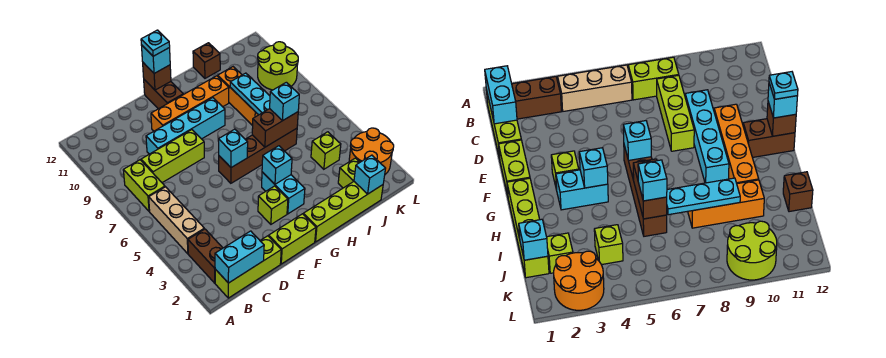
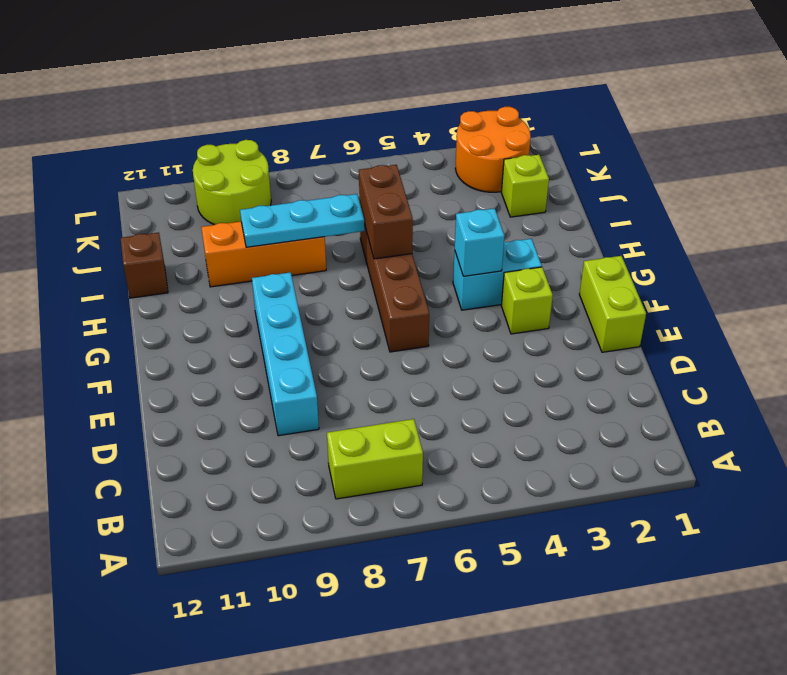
none -> lime 1x3 brick [215,236,281,298]
none -> brown 1x2 brick [188,229,223,283]
none -> tan 1x3 brick [149,187,204,254]

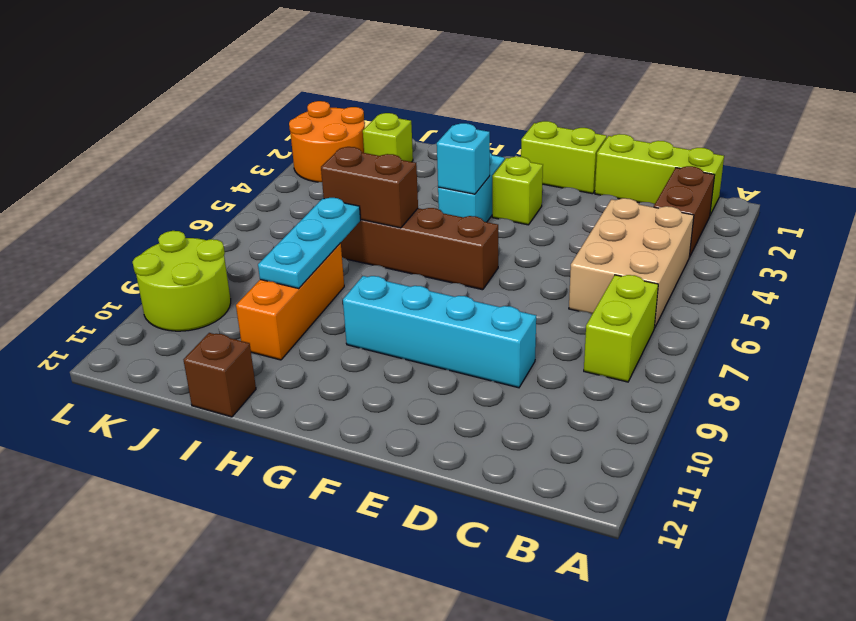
tan 2x3 brick [569,198,694,328] -> tan 1x3 brick [149,187,204,254]
none -> lime 1x3 brick [141,130,204,183]
none -> orange 1x4 brick [151,76,229,131]
none -> brown 1x2 brick [144,80,183,109]

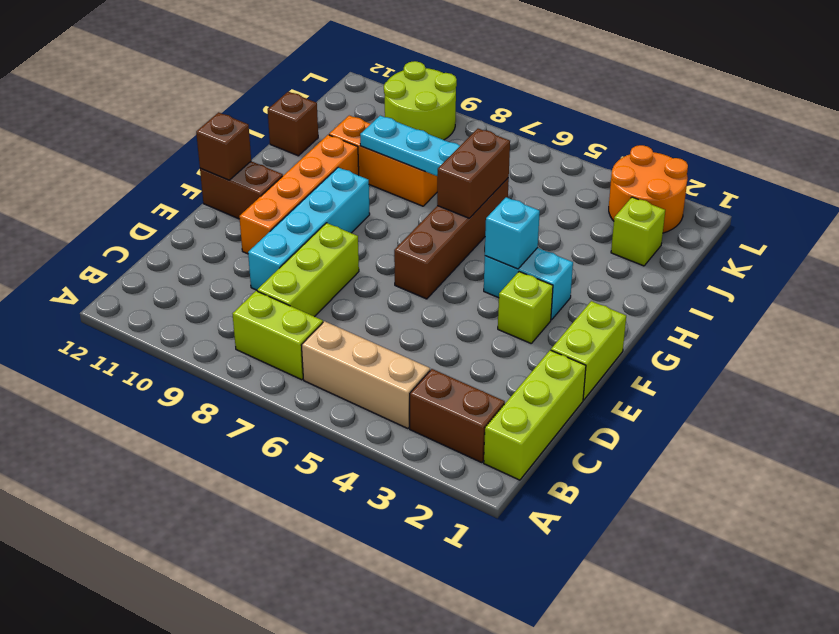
none -> lime 1x4 brick [303,181,383,242]
none -> lime 1x1 brick [311,132,341,169]
none -> cyan 1x2 brick [215,231,264,283]

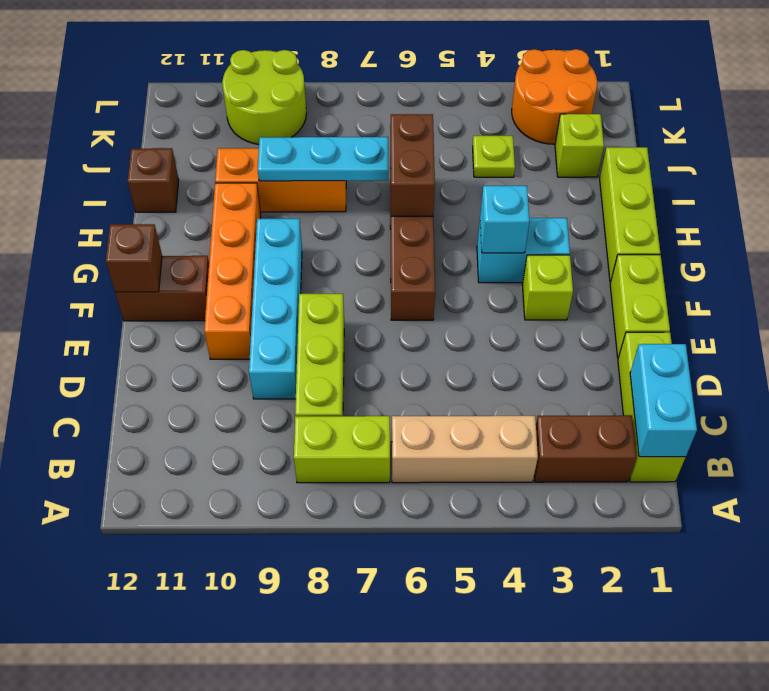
lime 1x3 brick [600,147,660,282] -> lime 1x4 brick [303,181,383,242]
lime 1x1 plate [473,136,515,177] -> lime 1x1 brick [311,132,341,169]
none -> cyan 1x1 brick [218,129,248,167]
none -> cyan 1x1 brick [354,155,386,194]
none -> cyan 1x1 brick [141,45,170,73]

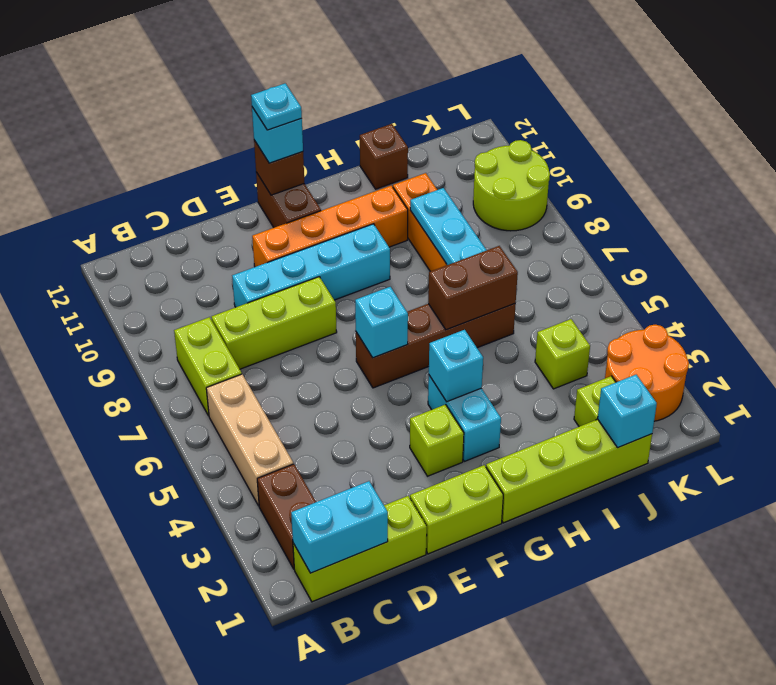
none -> cyan 1x1 brick [270,82,299,121]

